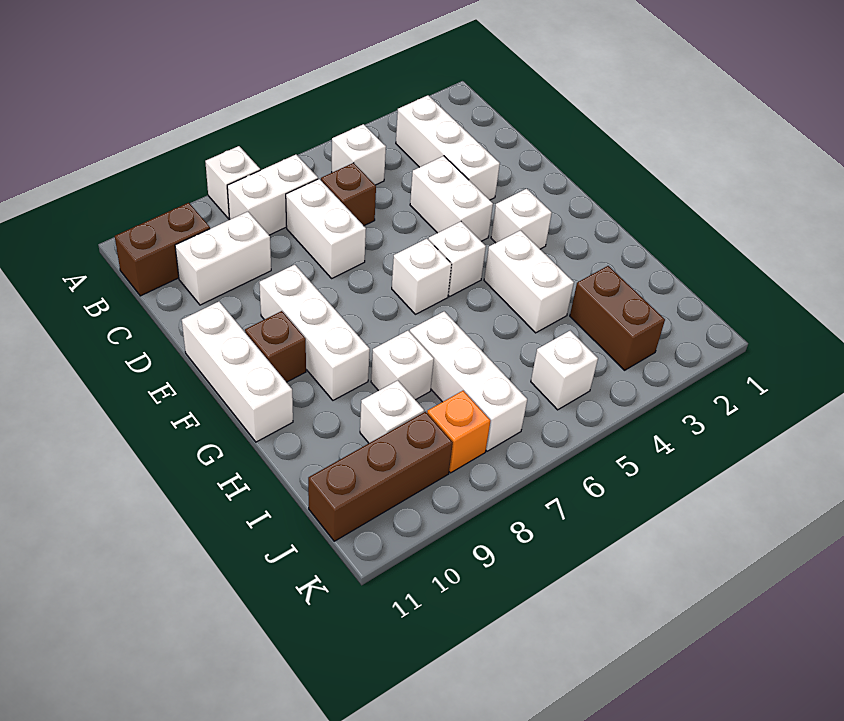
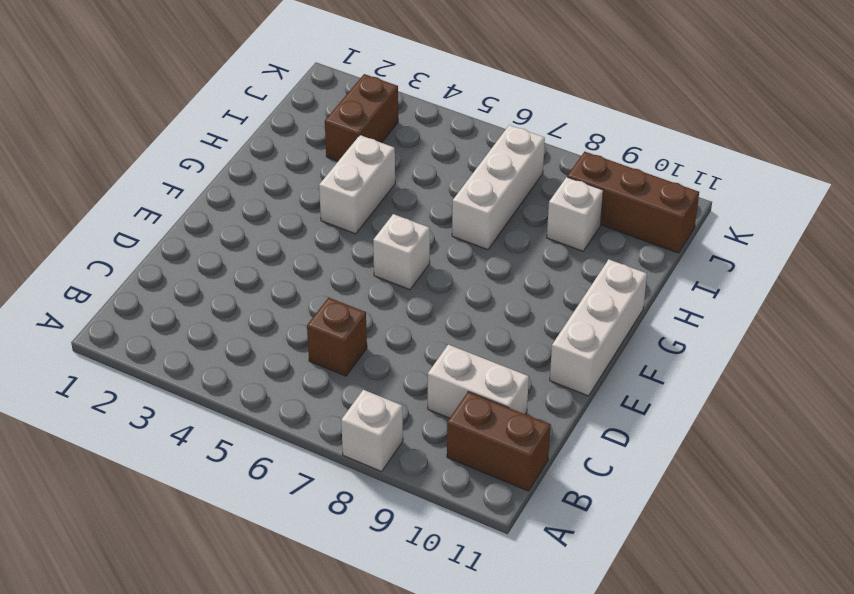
none -> white 1x3 brick [396,95,500,200]
none -> white 1x1 brick [332,124,386,185]
none -> white 1x2 brick [227,155,318,235]

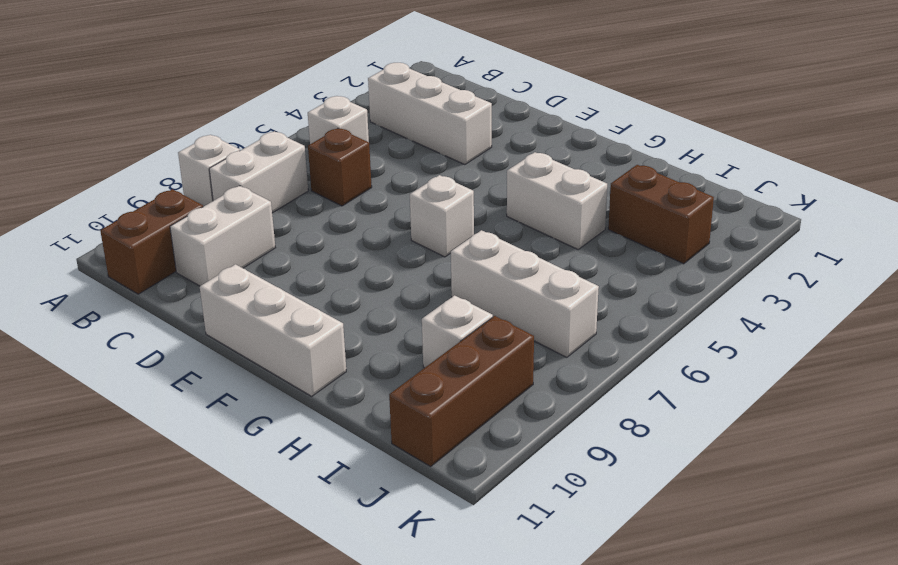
none -> white 1x2 brick [286,179,366,278]
none -> white 1x2 brick [410,156,493,241]
none -> white 1x3 brick [259,265,370,400]

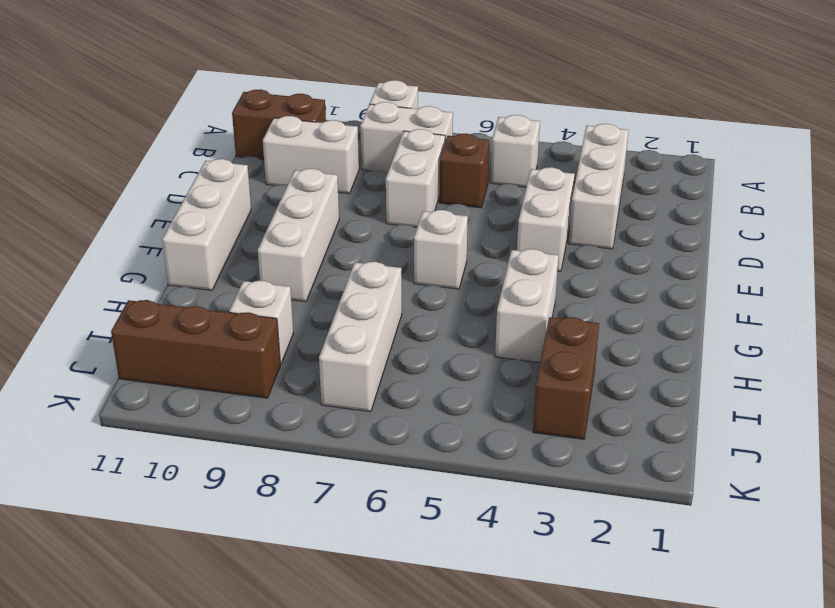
none -> white 1x1 brick [491,189,552,249]
none -> white 1x1 brick [428,222,486,296]
none -> brown 1x1 brick [245,311,306,382]

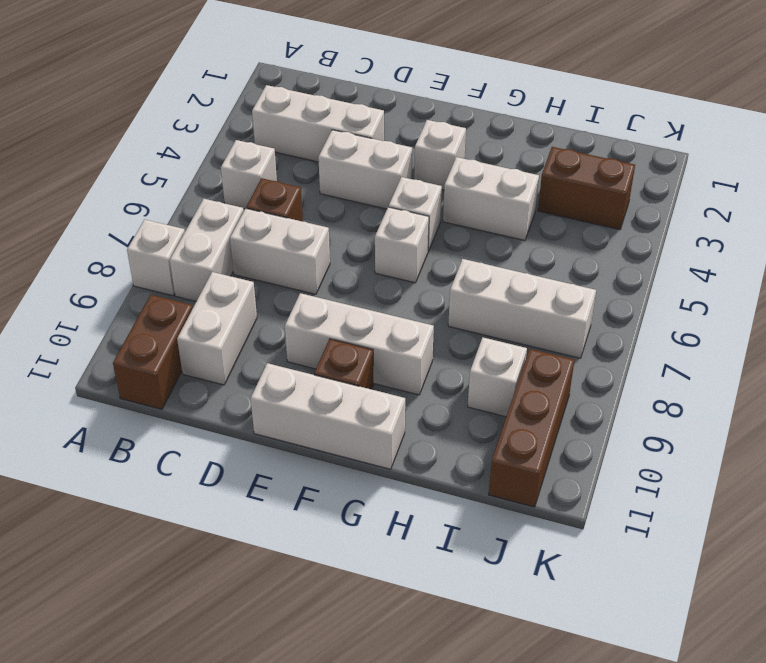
none -> white 1x1 brick [371,331,434,400]
none -> white 1x1 brick [531,331,598,410]
none -> orange 1x1 brick [427,391,490,473]

